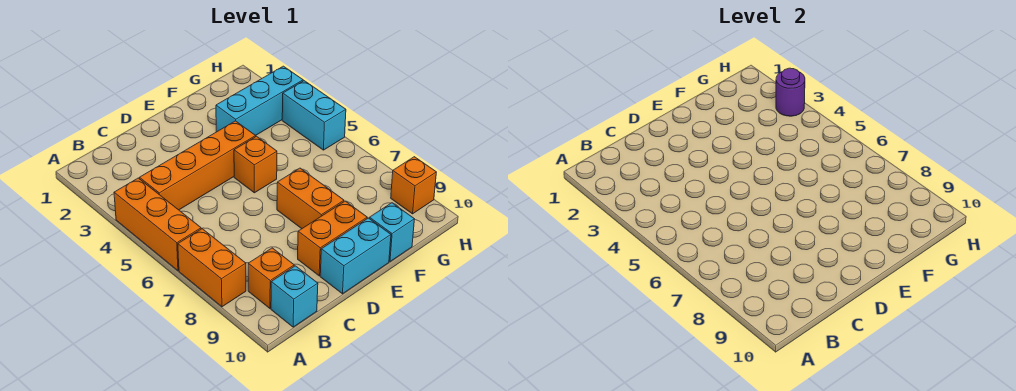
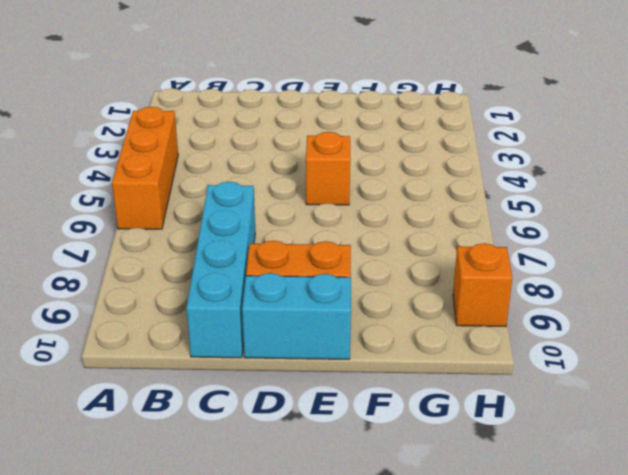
cyan 1x4 brick [187,182,255,358] -> none
none -> orange 1x2 brick [178,229,246,307]
none -> orange 1x4 brick [140,121,256,210]
none -> orange 1x1 brick [248,248,294,308]

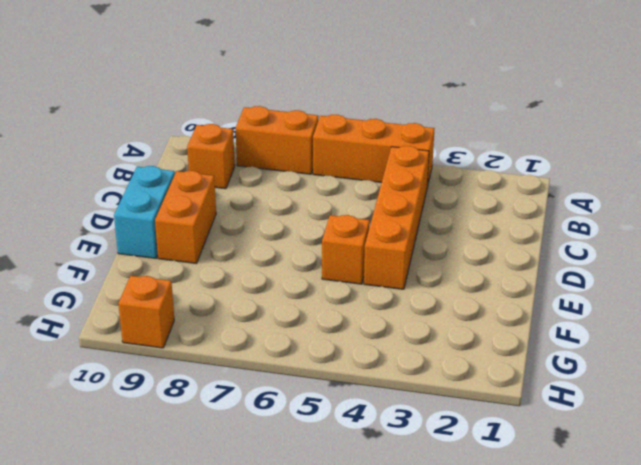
none -> cyan 1x1 brick [271,266,318,327]
none -> orange 1x2 brick [277,168,344,229]
none -> cyan 1x3 brick [216,66,303,136]

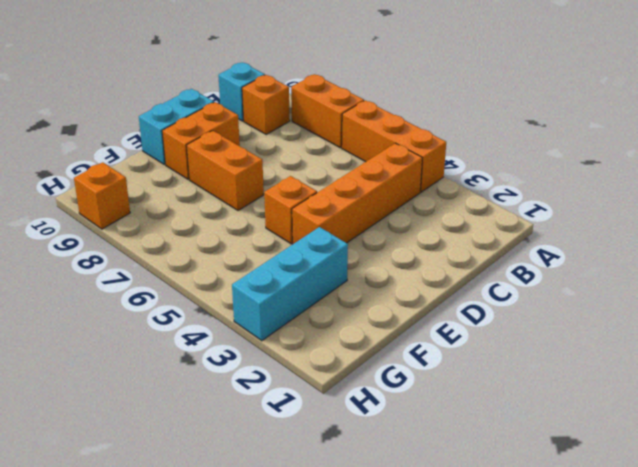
none -> cyan 1x1 brick [370,203,415,262]
none -> cyan 1x2 brick [282,81,346,150]
none -> purple 1x1 round brick [776,68,805,116]

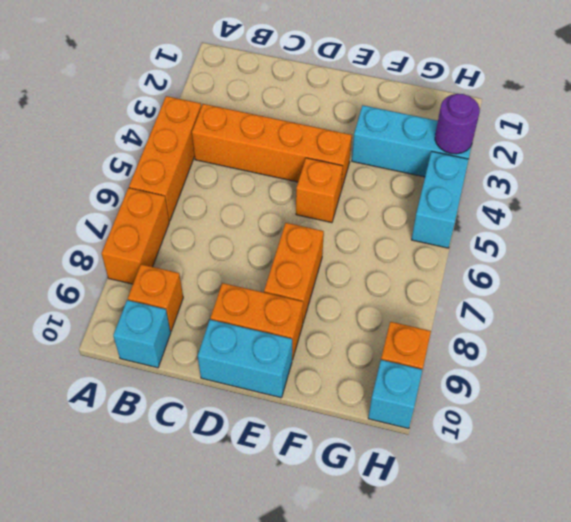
cyan 1x1 brick [368,360,423,429] -> cyan 1x1 brick moved to [370,203,415,262]

